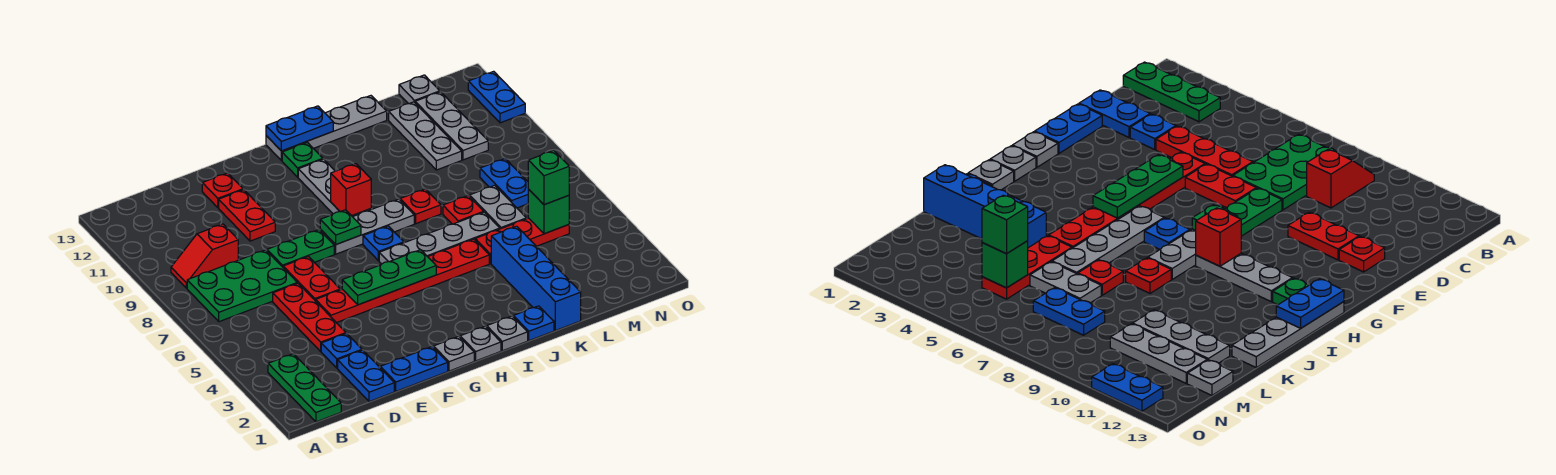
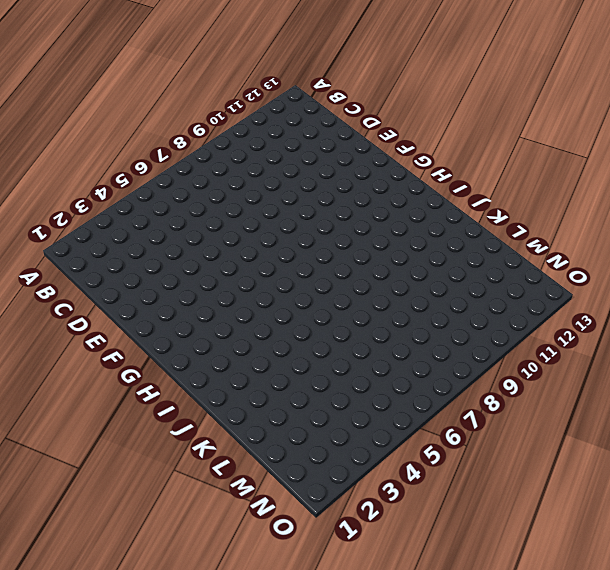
none -> green 1x3 plate [268,354,341,422]
none -> green 2x3 plate [187,250,297,322]
none -> red 1x2 slope [171,224,238,288]
none -> blue 1x2 plate [338,350,394,402]

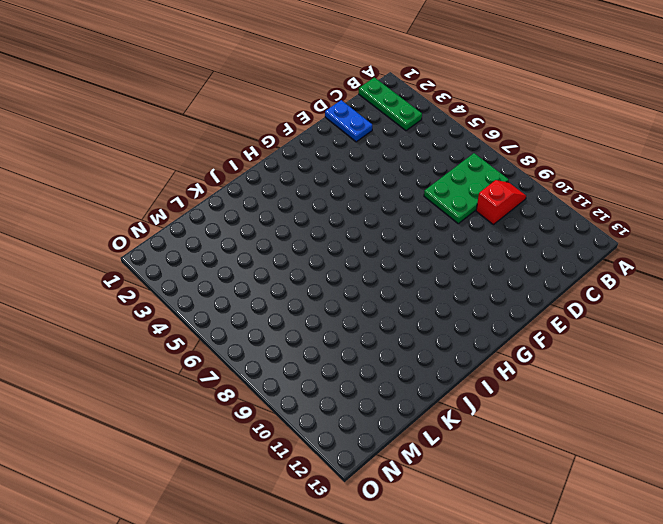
none -> blue 1x1 plate [321,333,362,368]
none -> red 1x3 plate [273,283,346,351]
none -> blue 1x2 plate [380,347,448,391]
none -> red 1x6 plate [316,239,489,323]

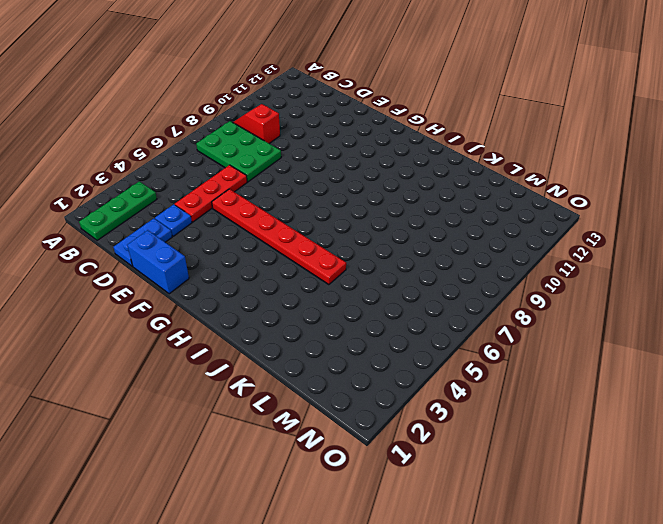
blue 1x2 brick [127,230,189,294] -> blue 1x2 plate [380,347,448,391]
none -> red 1x2 plate [283,257,340,301]
none -> green 1x2 plate [267,230,334,267]
none -> red 1x2 plate [219,190,275,241]
none -> red 1x1 plate [202,173,243,208]

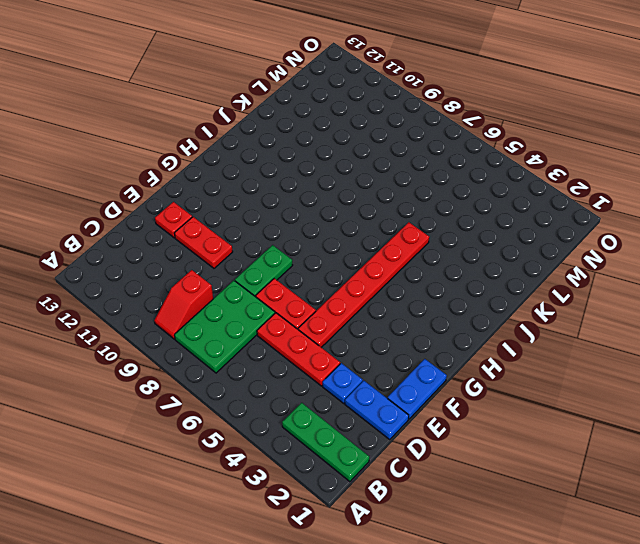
none -> grey 1x1 plate [434,336,474,371]
none -> grey 1x3 plate [320,199,414,254]
none -> grey 1x1 plate [460,326,501,361]
none -> grey 1x4 plate [379,212,500,264]

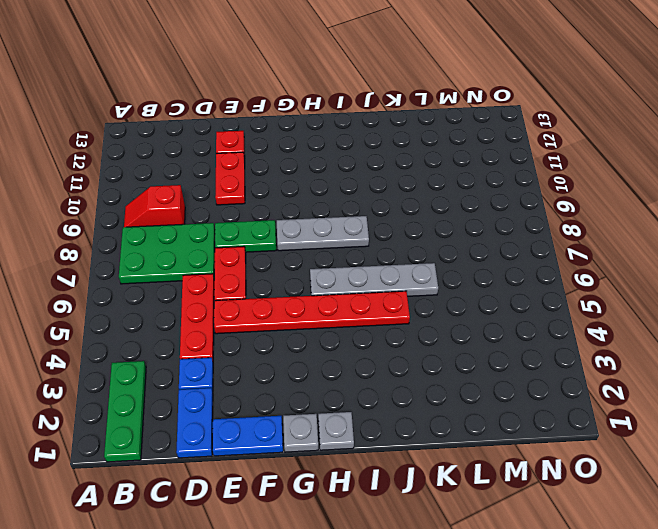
none -> blue 1x1 plate [363,226,404,261]
none -> grey 1x3 plate [298,159,371,217]
none -> green 1x1 plate [282,143,323,177]
none -> grey 1x4 plate [266,96,387,161]

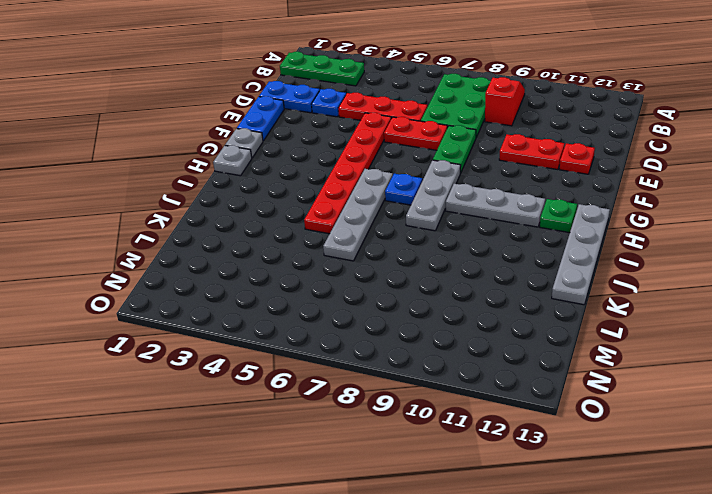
none -> grey 1x1 plate [487,316,528,351]
none -> blue 1x1 plate [513,306,554,341]
none -> red 1x1 plate [400,189,441,224]
none -> blue 1x4 brick [491,226,581,330]

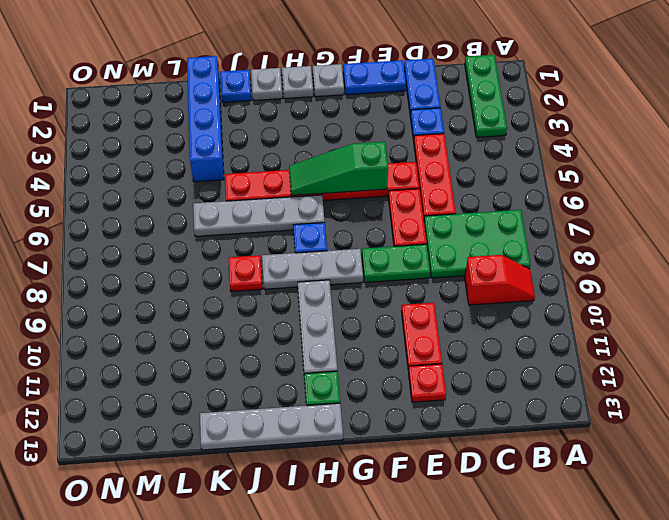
green 1x3 slope [289,142,388,195] -> green 1x3 plate [342,250,436,305]
none -> red 1x3 plate [475,218,569,263]
none -> red 1x1 plate [443,196,484,224]
none -> grey 1x2 plate [470,185,526,229]
none -> grey 1x3 plate [389,102,462,170]

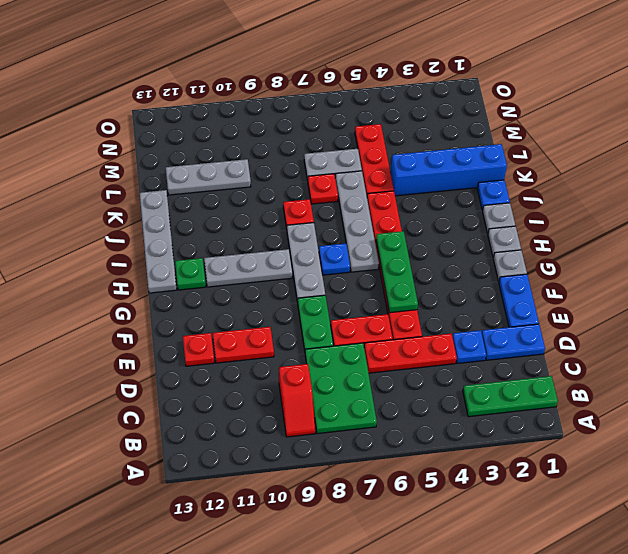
none -> blue 1x2 plate [480,159,528,208]
none -> grey 1x3 plate [415,92,488,160]
none -> grey 1x1 plate [399,75,440,104]
none -> blue 1x2 plate [468,71,525,123]

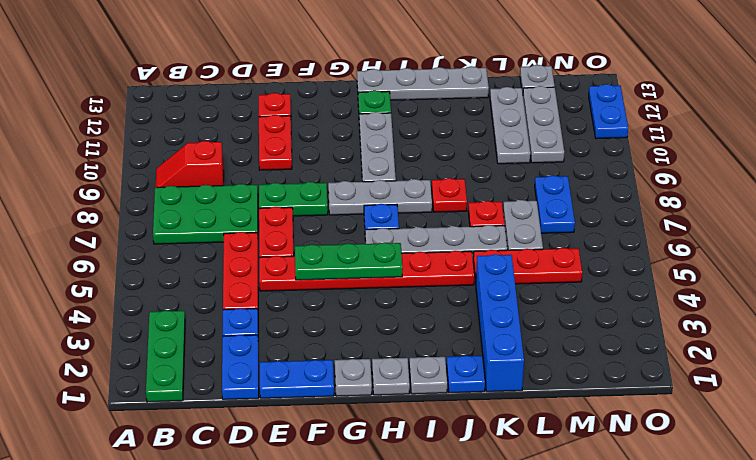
none -> green 1x1 plate [320,210,361,244]
none -> red 1x1 brick [331,164,371,216]
none -> blue 1x2 plate [266,106,333,151]
none -> green 1x1 brick [528,189,569,234]

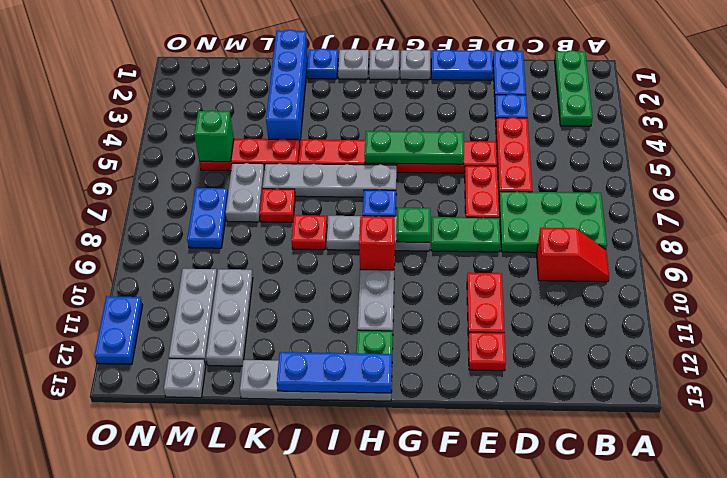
blue 1x3 plate [277,352,392,393] -> blue 1x2 plate [266,106,333,151]
none -> green 1x1 brick [528,150,569,205]

